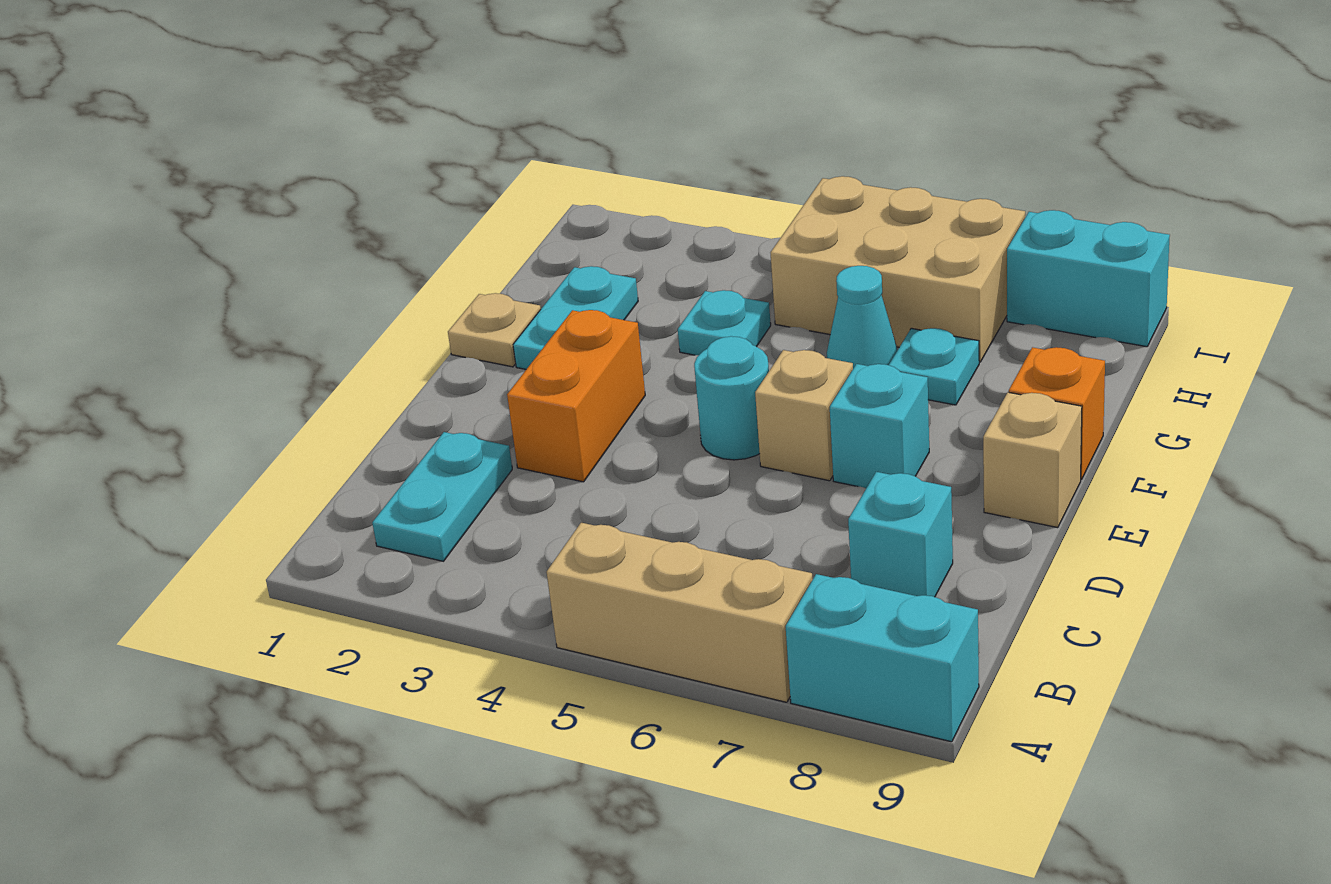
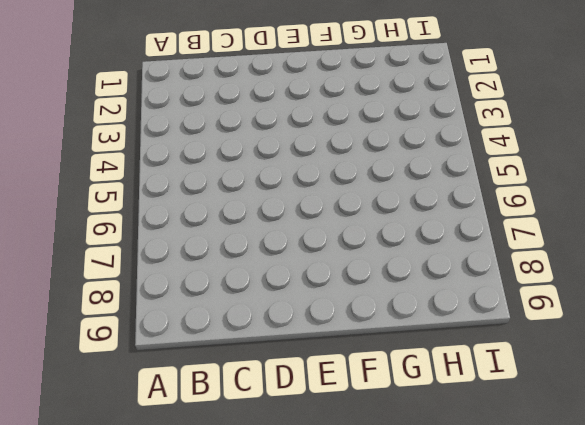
none -> tan 1x3 brick [547,523,813,702]
none -> cyan 1x2 brick [786,574,979,742]
none -> cyan 1x2 plate [372,432,512,561]

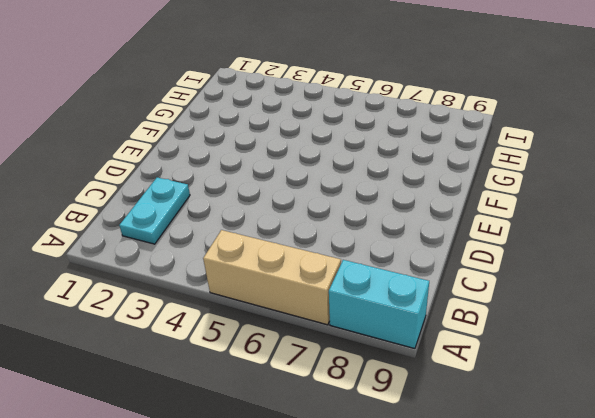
none -> cyan 1x1 brick [848,472,953,597]
none -> orange 1x2 brick [507,310,645,482]
none -> cyan 1x1 round brick [694,336,769,460]

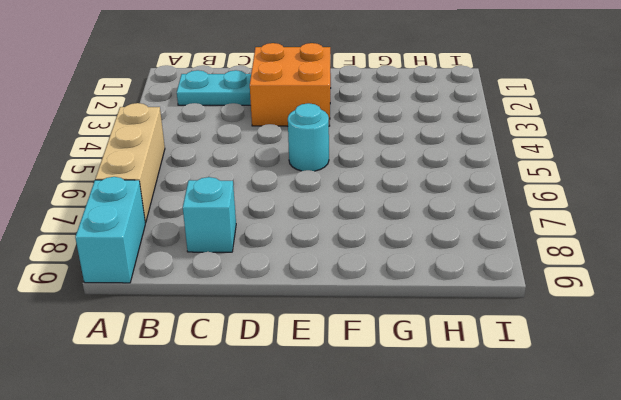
orange 2x2 brick [250,43,331,126] -> orange 1x2 brick [507,310,645,482]
none -> tan 1x1 brick [755,350,853,481]
none -> cyan 1x1 brick [830,364,929,488]
none -> tan 1x1 brick [983,392,1082,528]

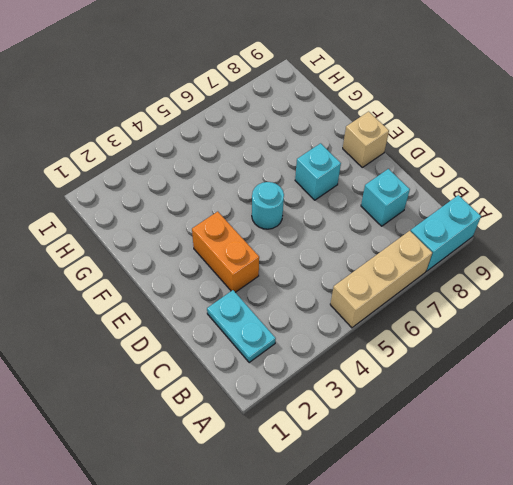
none -> tan 1x1 brick [755,350,853,481]
none -> tan 1x1 plate [448,293,541,367]
none -> cyan 1x2 plate [513,266,638,369]

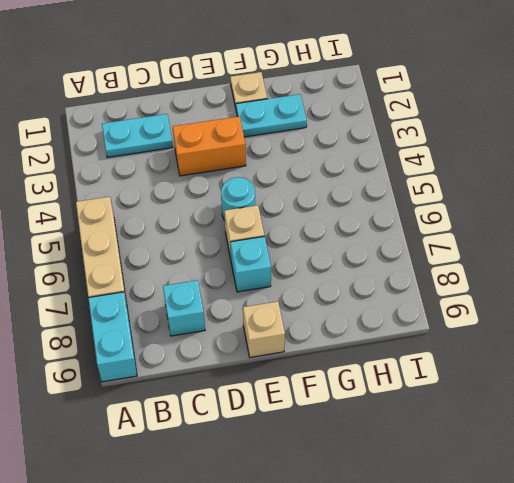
none -> orange 1x1 brick [1009,347,1105,480]
none -> cyan 1x1 plate [678,290,771,355]
none -> cyan 1x1 cone [827,266,897,368]

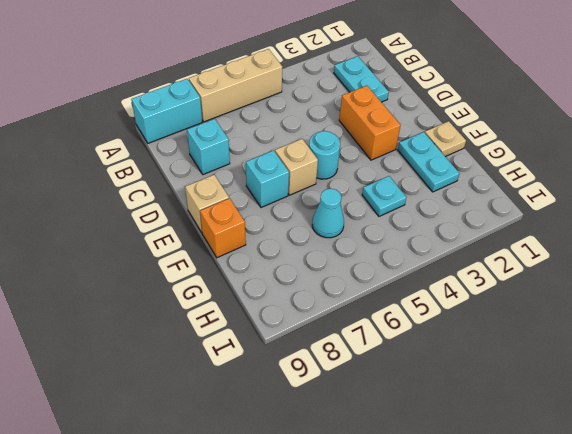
none -> cyan 1x1 plate [889,328,979,405]
none -> tan 2x3 brick [770,176,1025,362]
none -> cyan 1x2 brick [1007,210,1170,347]

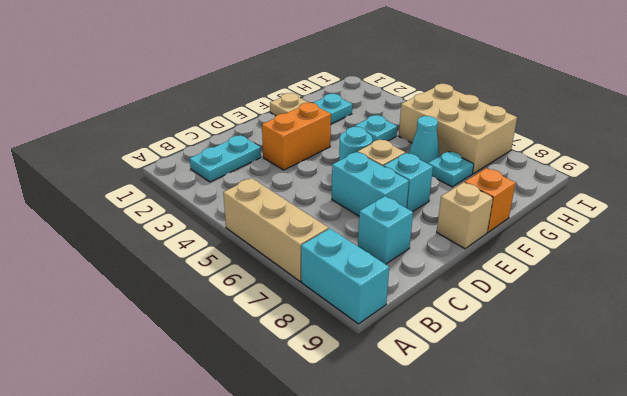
cyan 1x2 brick [332,152,409,216] -> cyan 1x2 brick moved to [1007,210,1170,347]

